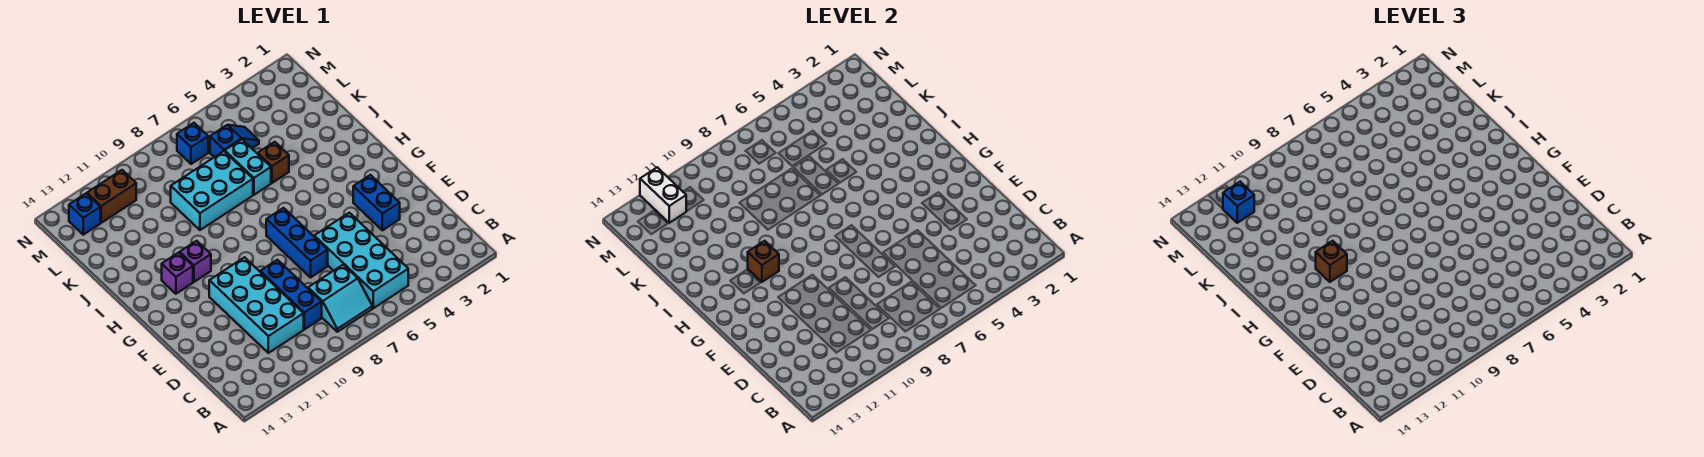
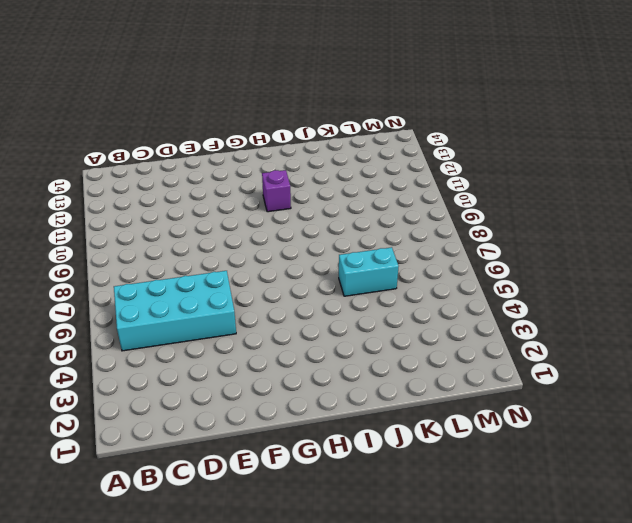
none -> cyan 2x2 slope [308,265,372,332]
none -> blue 1x3 brick [260,260,322,329]
none -> cyan 2x4 brick [209,257,304,353]

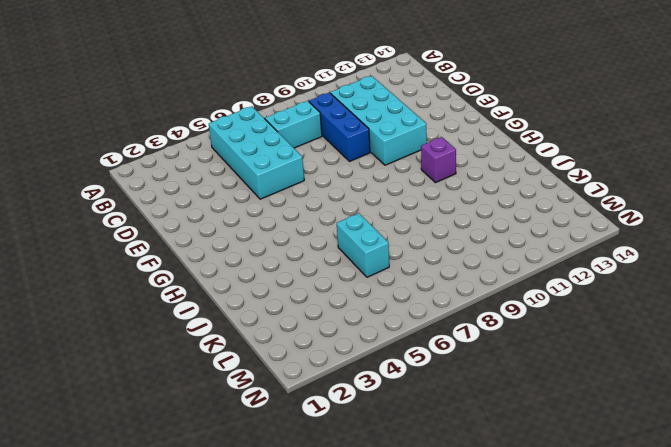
none -> blue 1x2 brick [353,175,400,230]
none -> blue 1x3 brick [266,208,328,277]
none -> purple 1x1 brick [162,253,193,294]

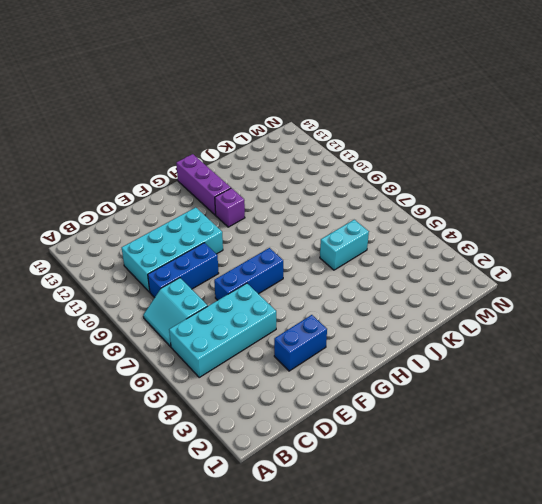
purple 1x3 brick [176,154,231,215] -> purple 1x1 brick [162,253,193,294]
none -> brown 1x1 brick [258,142,289,183]
none -> cyan 2x3 brick [171,151,253,230]
none -> blue 1x2 slope [210,125,259,157]

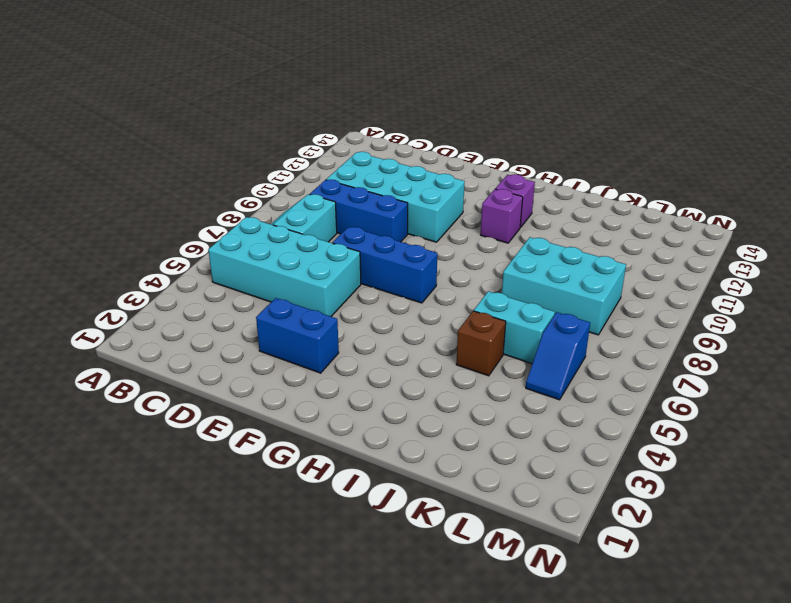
cyan 2x3 brick [502,237,626,335] -> cyan 2x3 brick turned to [171,151,253,230]
none -> blue 1x1 brick [177,123,208,164]
none -> brown 1x2 brick [87,170,136,223]
none -> blue 1x1 brick [69,194,100,235]

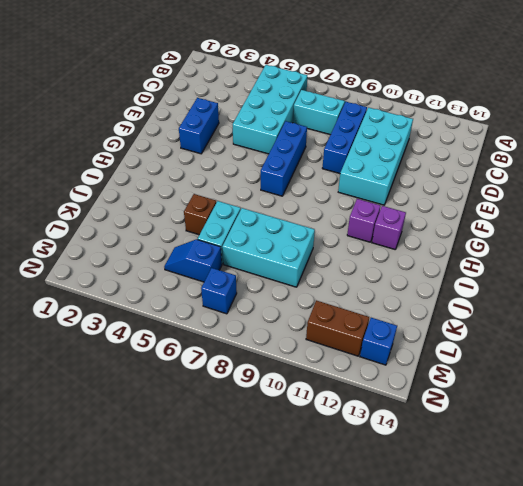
none -> brown 1x1 brick [748,241,779,282]
none -> white 1x2 brick [640,167,686,223]
none -> brown 1x1 brick [1316,241,1347,282]

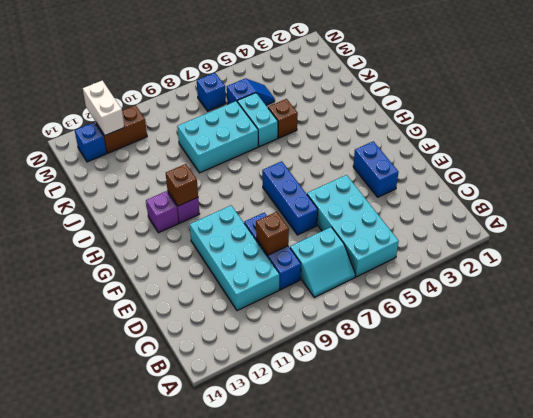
brown 1x1 brick [256,212,289,255] -> brown 1x1 brick moved to [1316,241,1347,282]
none -> blue 1x1 brick [1223,182,1254,223]

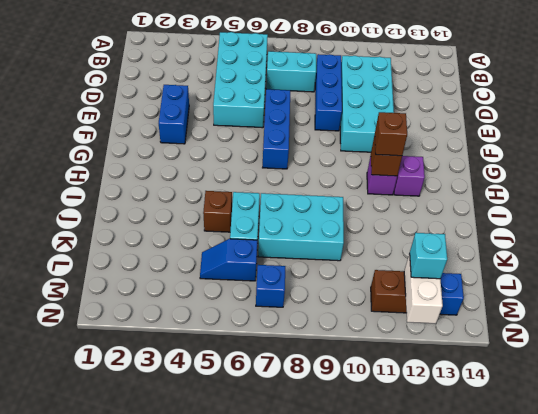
cyan 1x1 brick [410,233,447,279] -> blue 1x1 brick [1223,182,1254,223]

